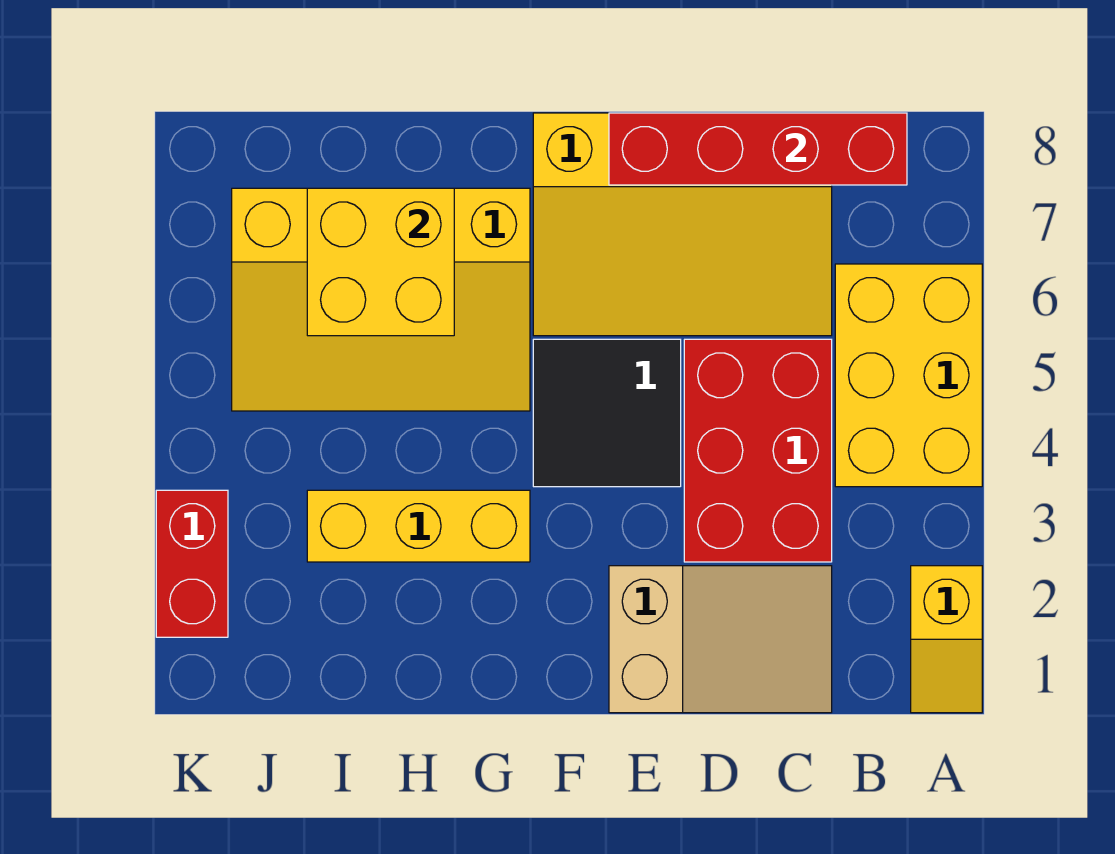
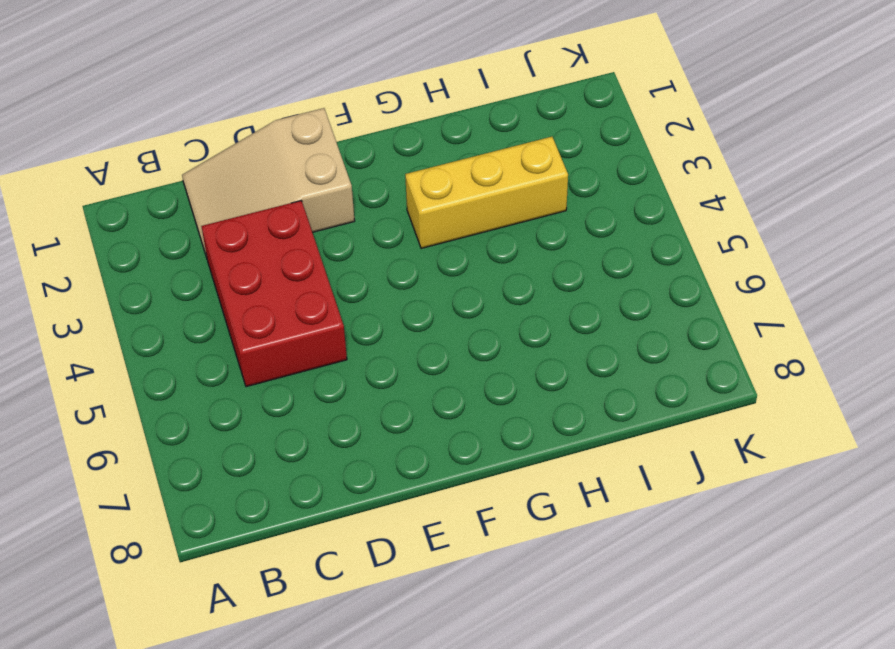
none -> yellow 1x2 slope [911,566,982,713]
none -> yellow 2x3 brick [835,264,982,487]

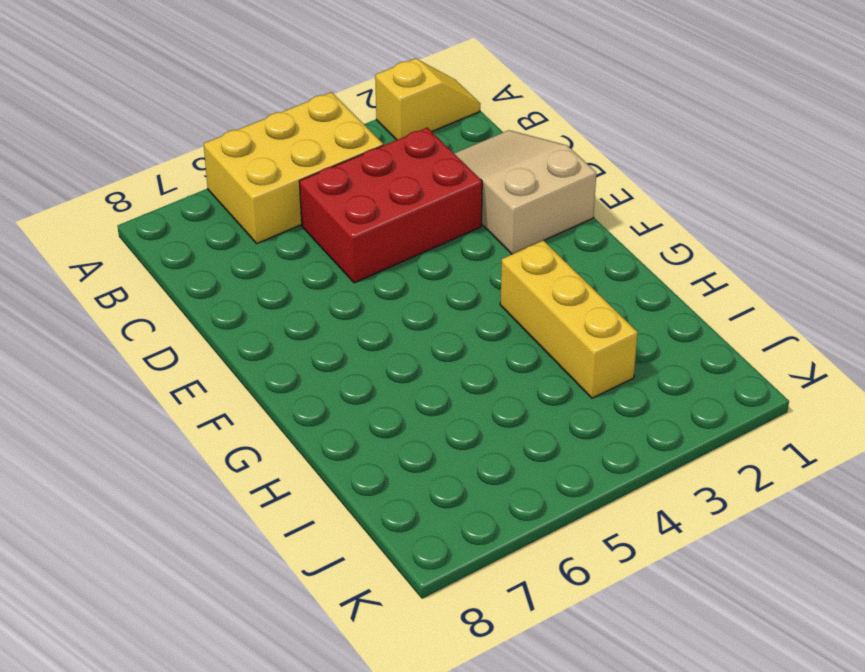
none -> yellow 3x4 slope [533,113,832,336]
none -> black 2x2 tile [533,339,681,487]

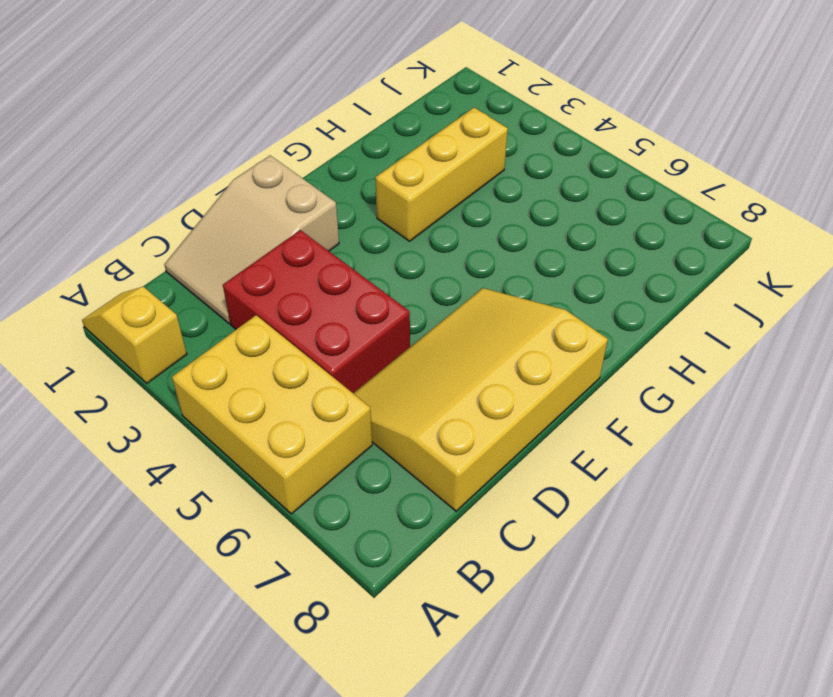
none -> black 2x2 tile [533,339,681,487]
none -> yellow 3x4 slope [232,188,530,411]

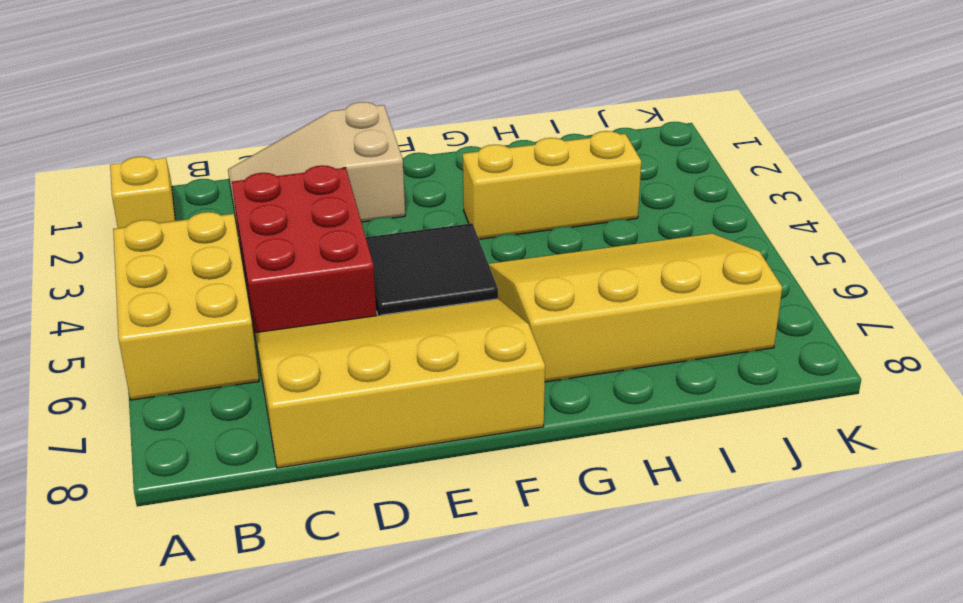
none -> red 1x2 brick [156,490,228,637]
none -> red 1x4 brick [609,113,907,185]

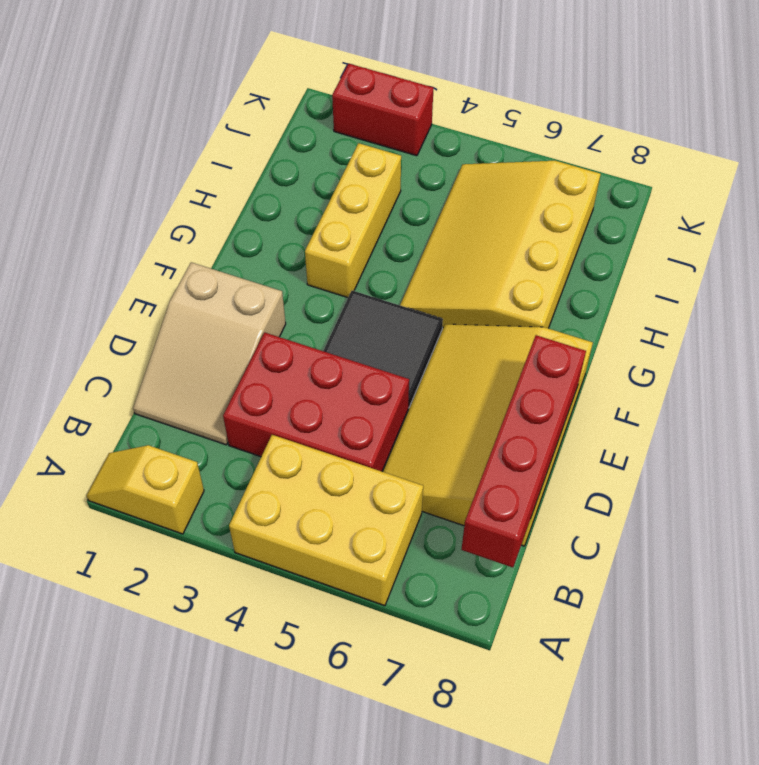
none -> yellow 2x2 brick [307,188,454,336]

